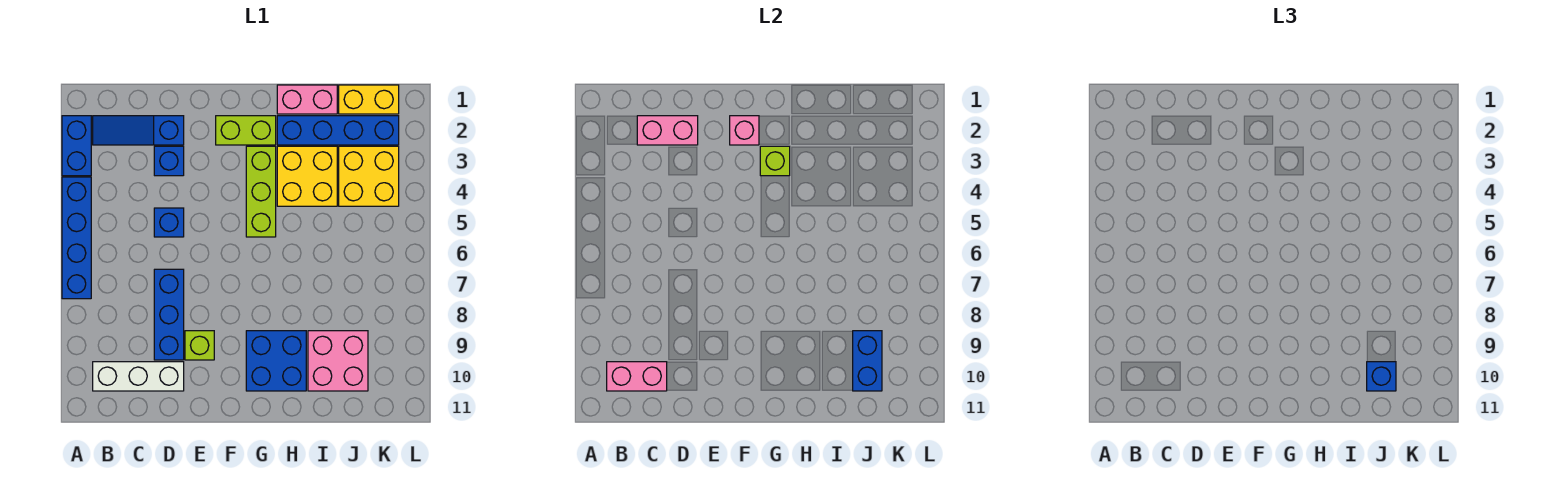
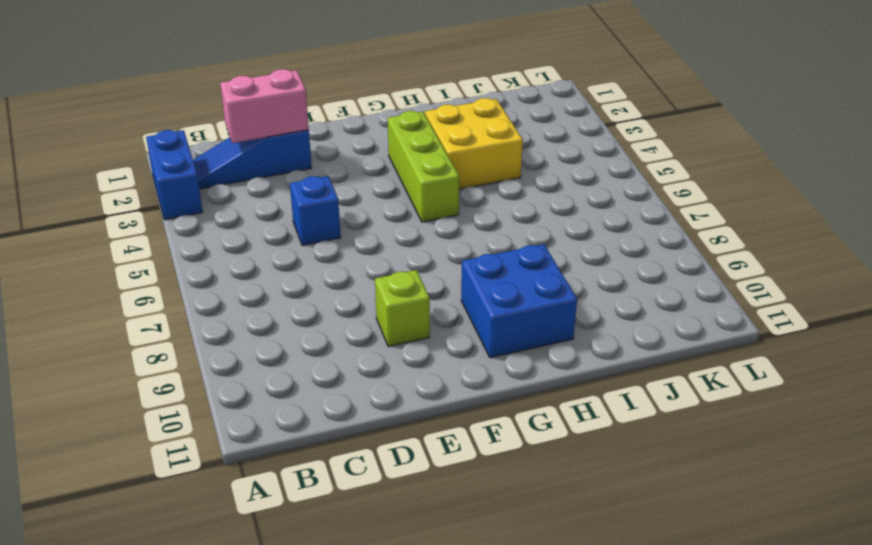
none -> blue 1x4 brick [62,177,91,299]
none -> white 1x3 brick [93,362,184,391]
none -> blue 1x1 brick [154,146,184,176]

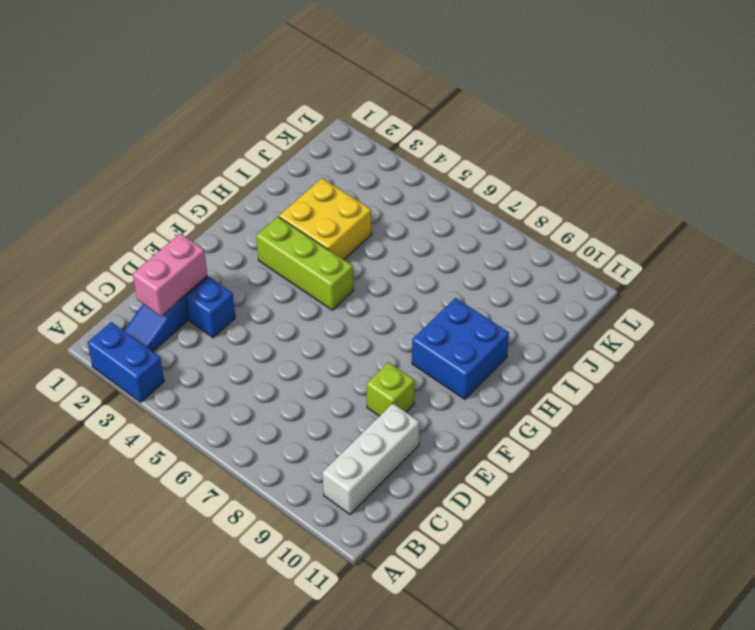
none -> blue 1x4 brick [62,177,91,299]
none -> blue 1x1 brick [154,208,184,237]
none -> blue 1x3 brick [154,269,184,360]

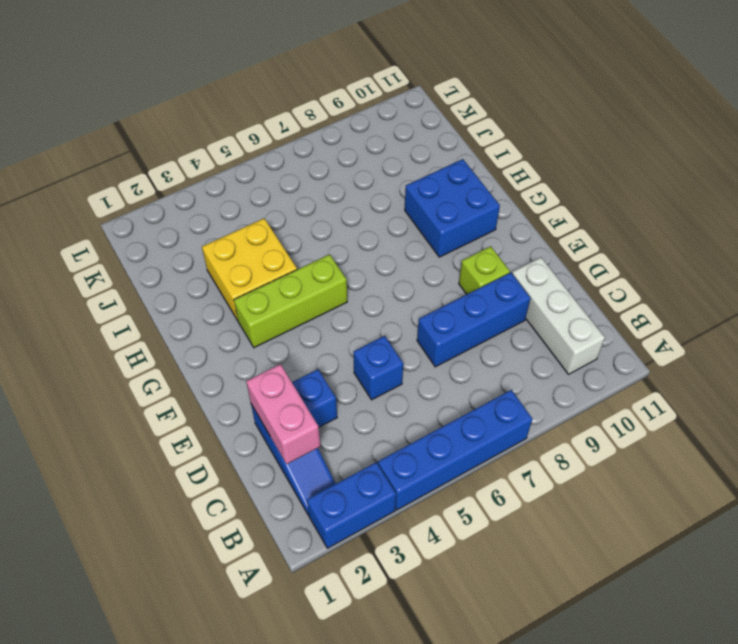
none -> lime 1x2 brick [216,116,276,145]
none -> pink 1x2 brick [277,85,337,114]
none -> blue 1x4 brick [277,116,399,145]

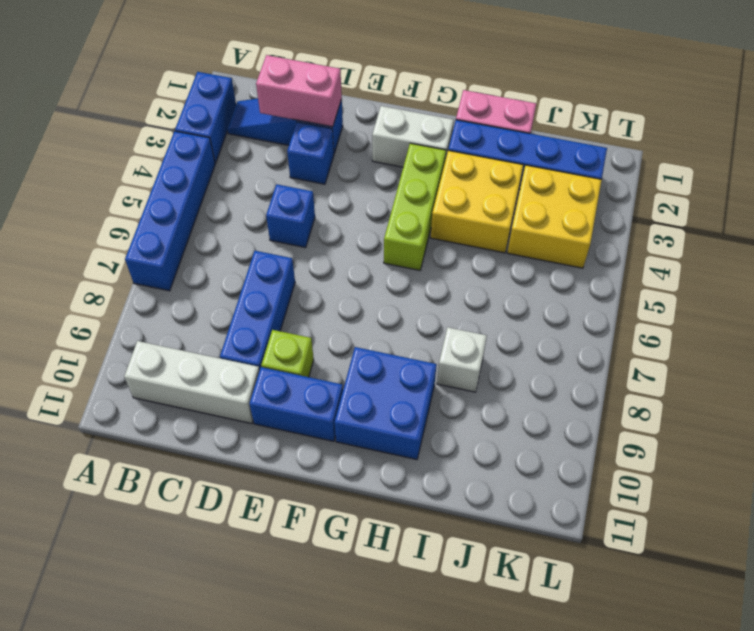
blue 1x2 brick [249,367,343,441] -> blue 1x2 brick turned to [853,331,882,391]
white 1x2 brick [372,106,454,167] -> lime 1x2 brick [216,116,276,145]
white 1x1 brick [437,327,487,392] -> none
none -> pink 2x2 brick [308,331,368,391]
none -> yellow 1x2 brick [339,85,399,114]
none -> pink 1x2 brick [607,362,667,391]

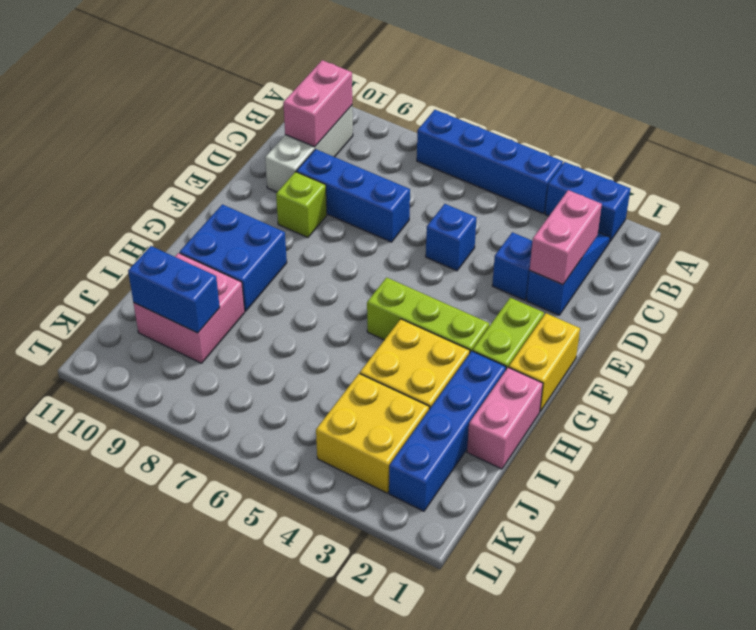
yellow 1x2 brick [509,313,580,411] -> yellow 1x2 brick moved to [339,85,399,114]
none -> pink 1x1 brick [730,116,759,145]
none -> lime 1x1 brick [760,146,790,176]
none -> blue 1x1 brick [1367,362,1396,391]

